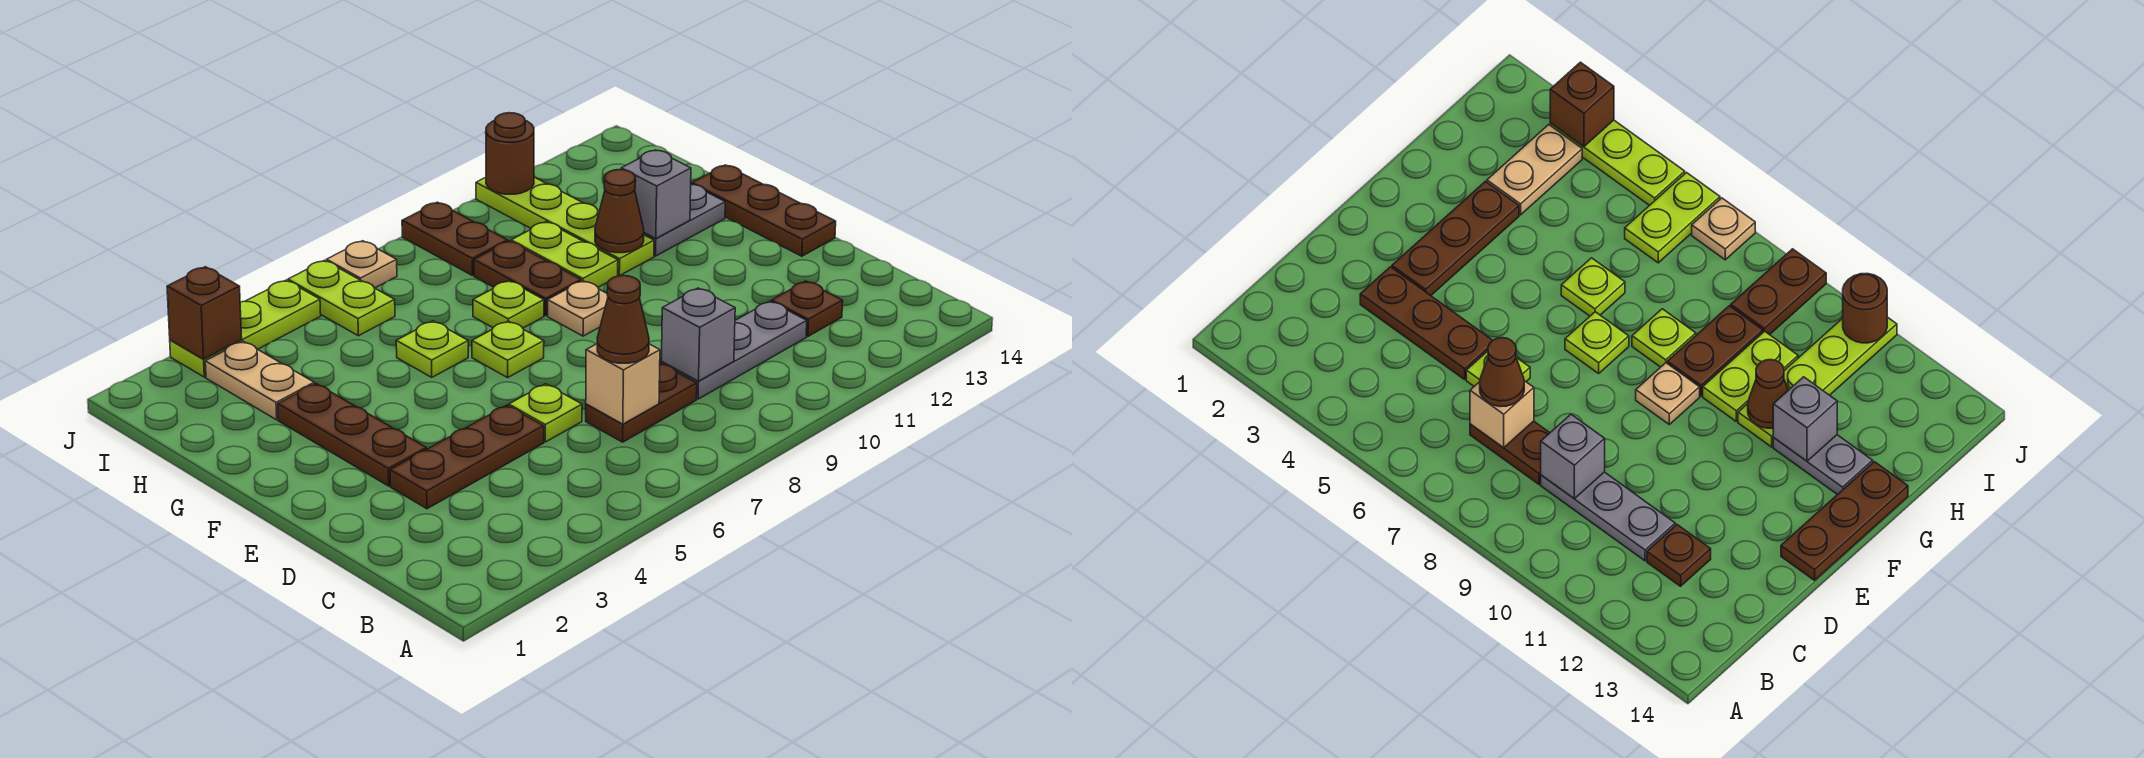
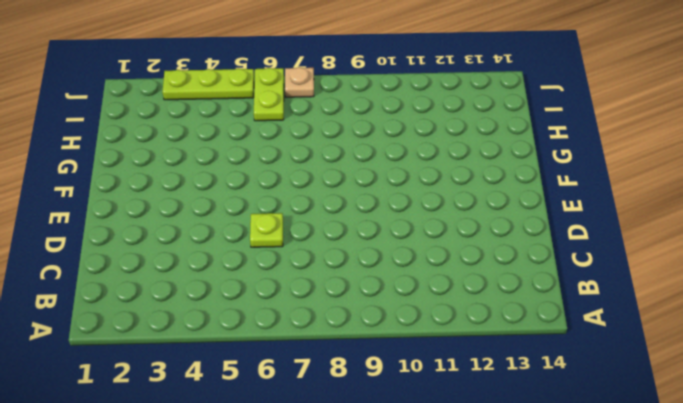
none -> brown 1x2 plate [586,363,697,442]
none -> grey 1x3 plate [661,301,807,399]
none -> brown 1x1 plate [771,281,843,337]

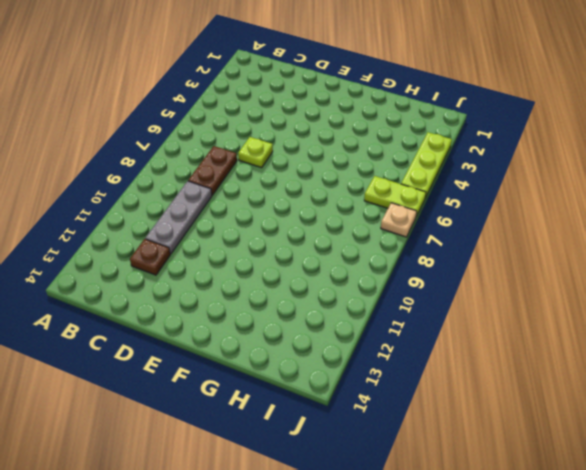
none -> brown 1x3 plate [390,405,544,509]
none -> brown 1x3 plate [278,384,427,486]
none -> brown 1x3 plate [692,165,836,256]

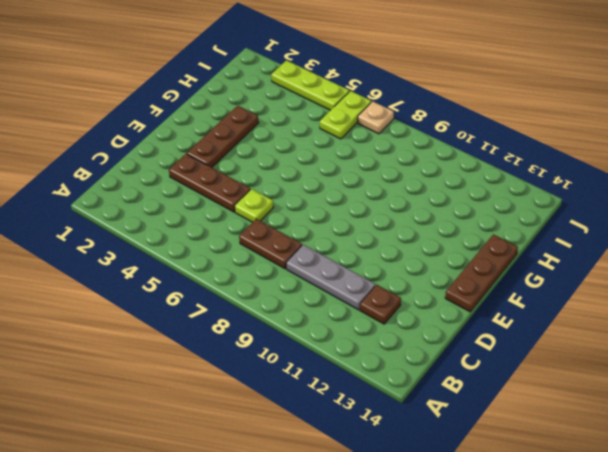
none -> lime 1x1 plate [472,321,544,378]
none -> tan 1x1 plate [548,281,608,336]
none -> lime 1x1 plate [396,321,468,377]

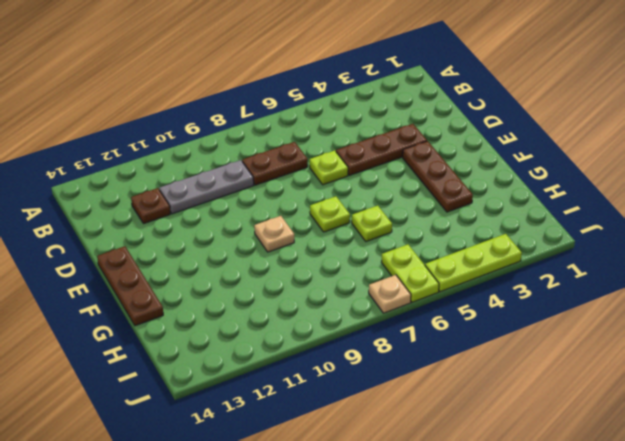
none -> lime 1x1 plate [473,281,544,328]
none -> brown 1x2 plate [474,241,581,316]
none -> lime 1x2 plate [511,222,618,287]

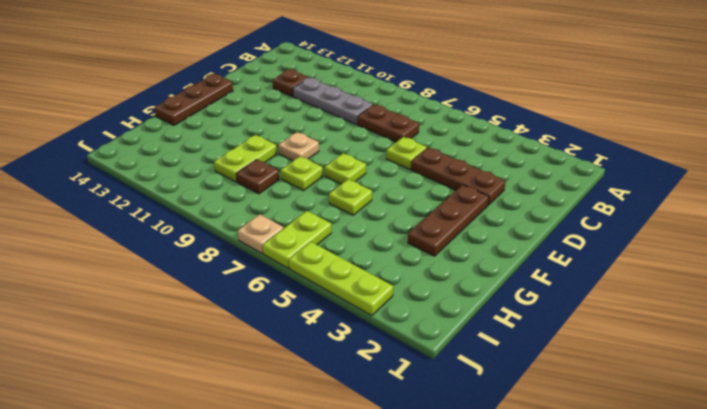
brown 1x1 plate [236,159,279,194] -> brown 1x2 plate [474,241,581,316]
none -> lime 1x4 plate [476,177,654,276]
none -> grey 1x2 plate [644,184,725,256]
none -> tan 1x2 plate [205,341,314,420]

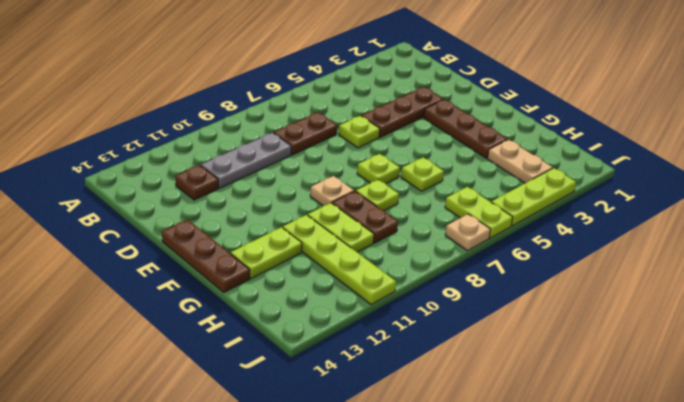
lime 1x2 plate [230,227,302,279] -> grey 1x2 plate [644,184,725,256]
none -> brown 1x2 plate [402,202,508,275]
none -> tan 1x1 brick [586,344,660,424]
none -> grey 1x1 brick [661,288,735,381]

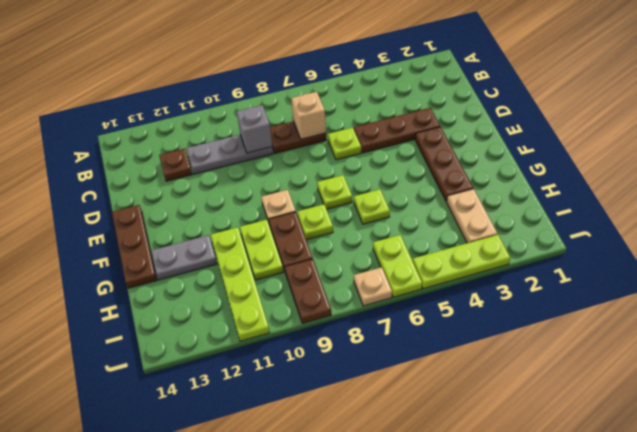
none -> brown 1x1 cone [595,170,644,253]
none -> grey 1x1 brick [621,150,691,239]
none -> brown 1x1 brick [167,267,242,359]

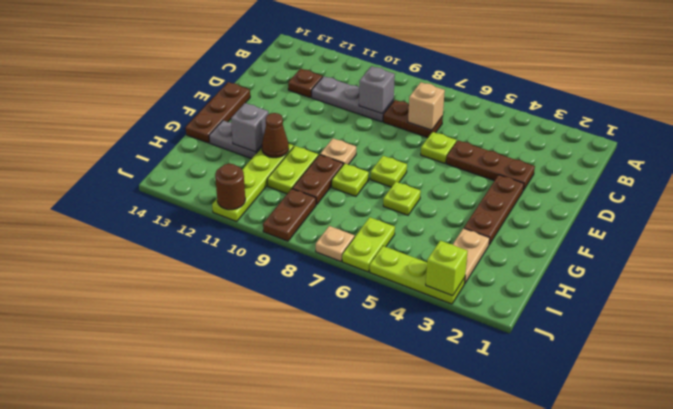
lime 1x1 brick [426,241,468,296] -> brown 1x1 brick [167,267,242,359]
none -> brown 1x1 cone [597,276,649,363]

